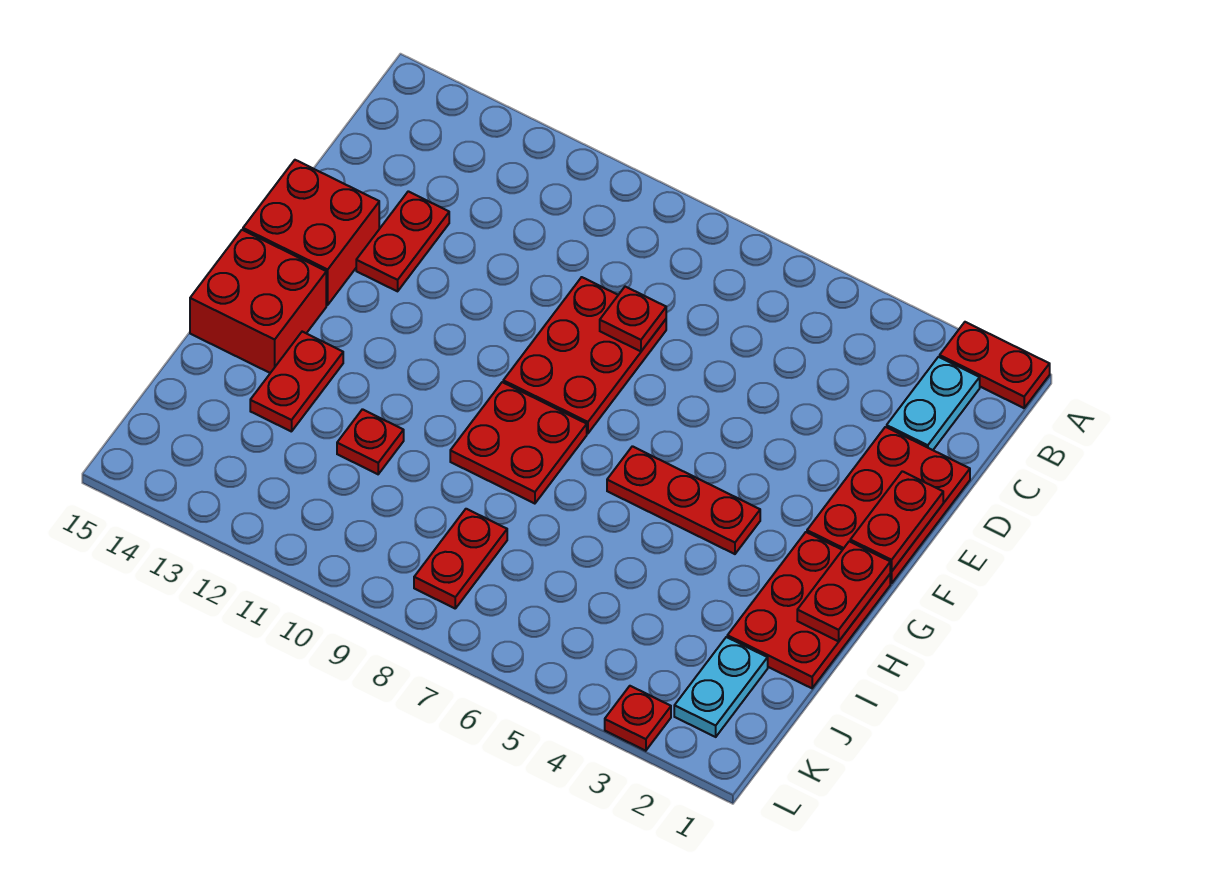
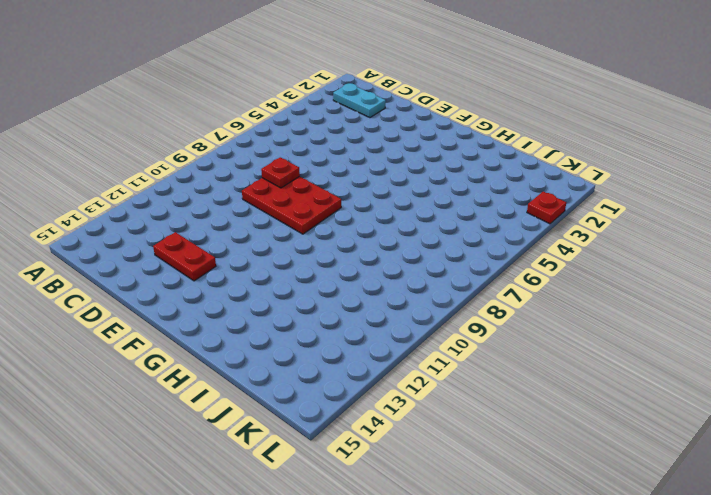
none -> red 1x2 plate [940,322,1050,408]
none -> red 2x3 plate [807,427,970,583]
none -> red 2x2 brick [243,160,379,305]

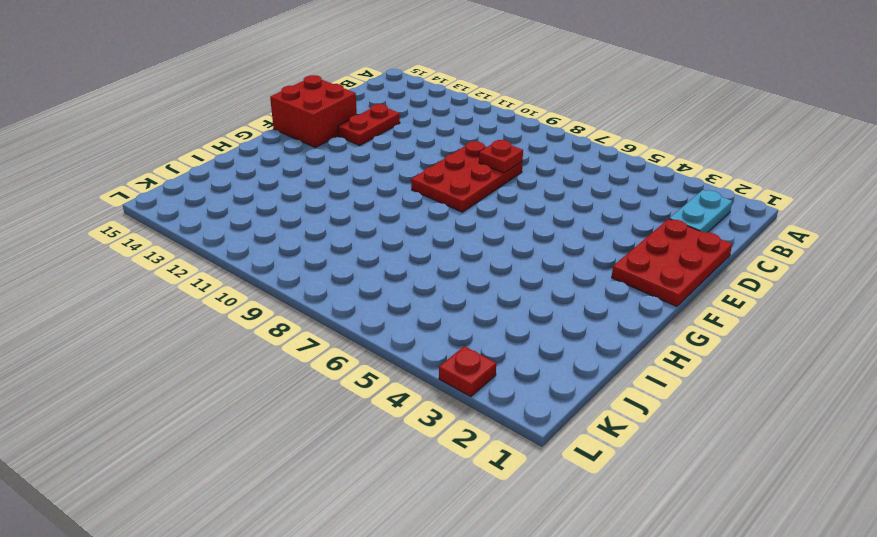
none -> red 1x2 plate [940,322,1050,408]
none -> red 2x3 plate [727,532,890,688]
none -> red 1x3 plate [607,446,760,554]

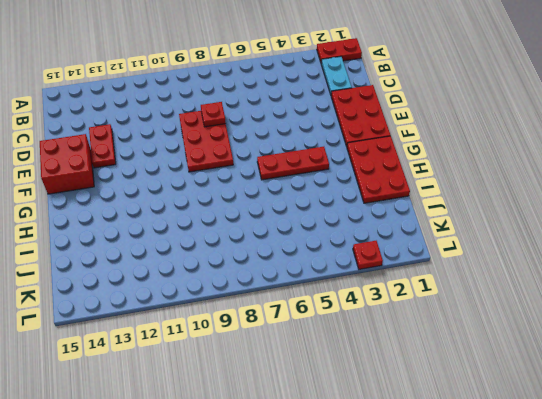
none -> red 2x2 plate [450,382,587,504]
none -> red 2x2 brick [190,230,326,373]
none -> red 1x2 plate [250,332,343,432]

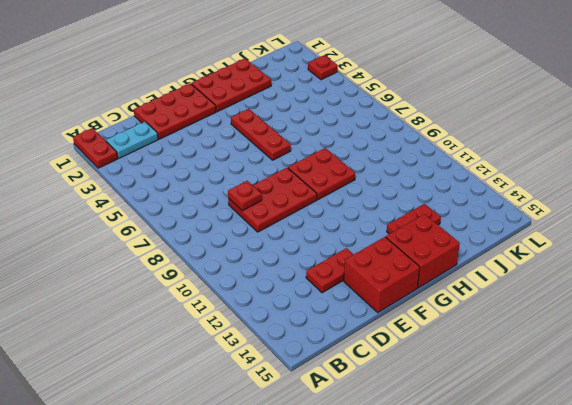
none -> red 1x1 plate [337,409,404,474]
none -> cyan 1x2 plate [674,637,768,737]
none -> red 1x2 plate [414,509,507,608]

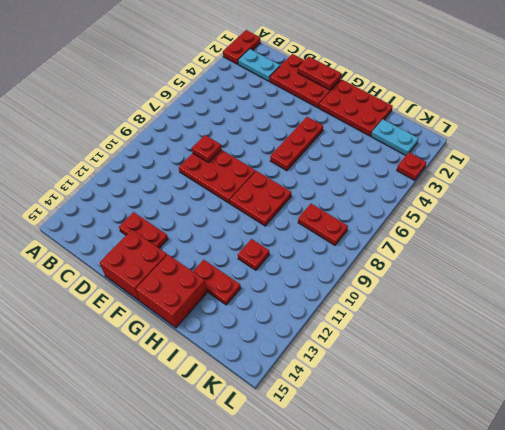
none -> red 1x2 plate [797,541,890,641]

